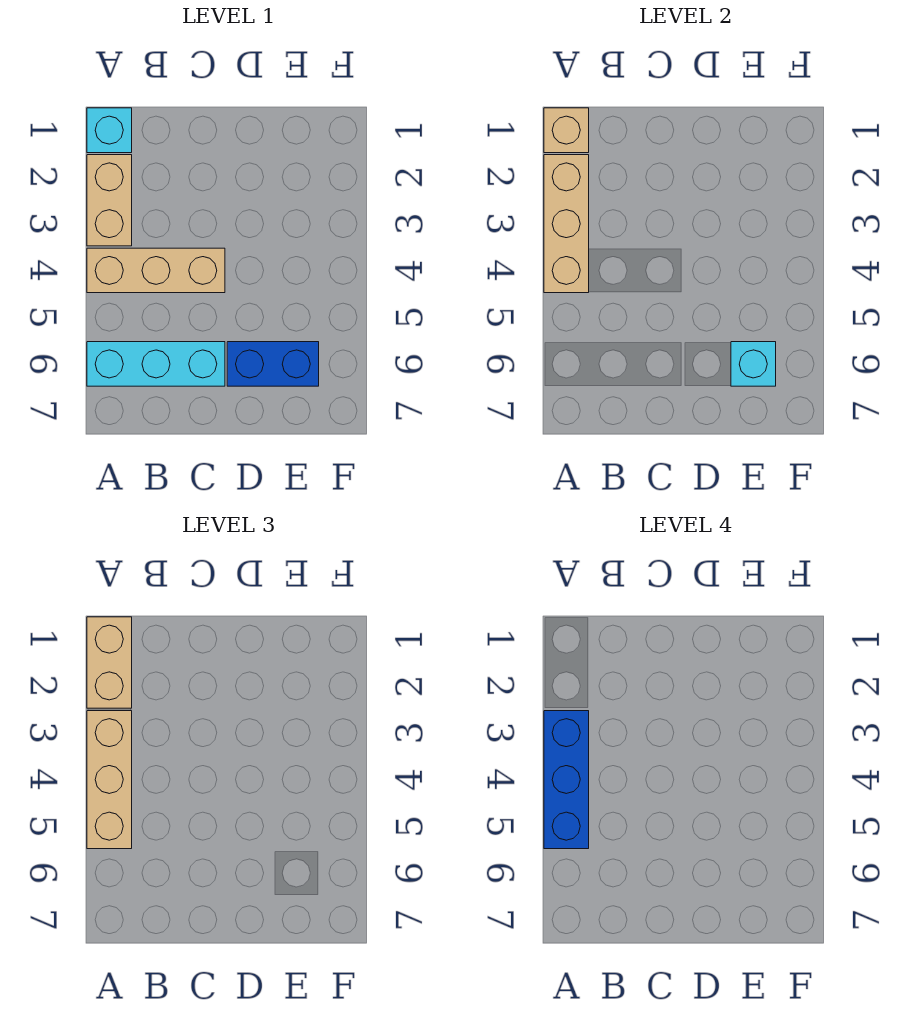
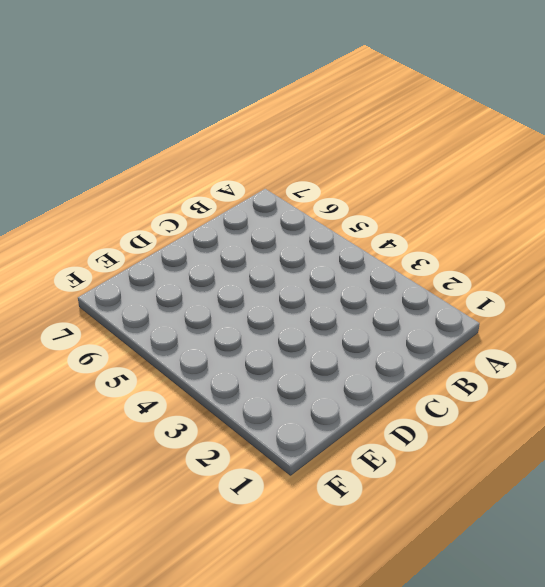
none -> cyan 1x1 brick [87,108,132,153]
none -> tan 1x2 brick [87,155,132,246]

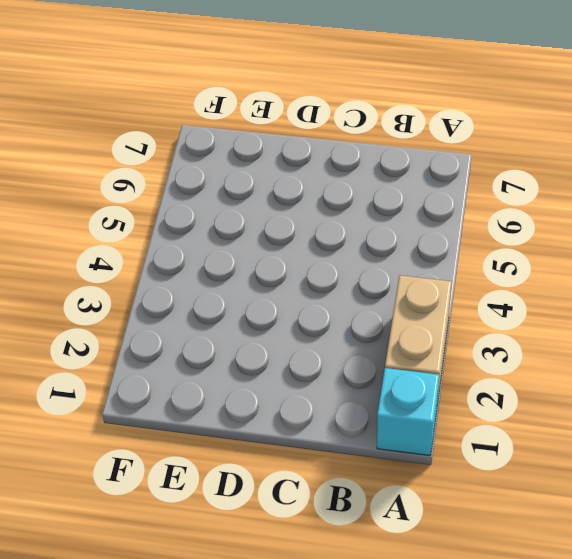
none -> tan 1x3 brick [87,248,225,293]
none -> cyan 1x3 brick [87,342,225,386]

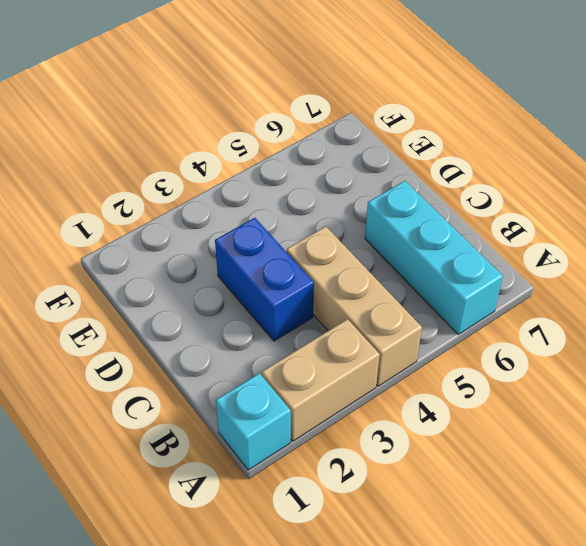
blue 1x2 brick [215,218,314,341] -> blue 1x2 brick moved to [227,342,319,386]
none -> tan 1x1 brick [544,108,589,153]
none -> tan 1x3 brick [544,155,589,293]

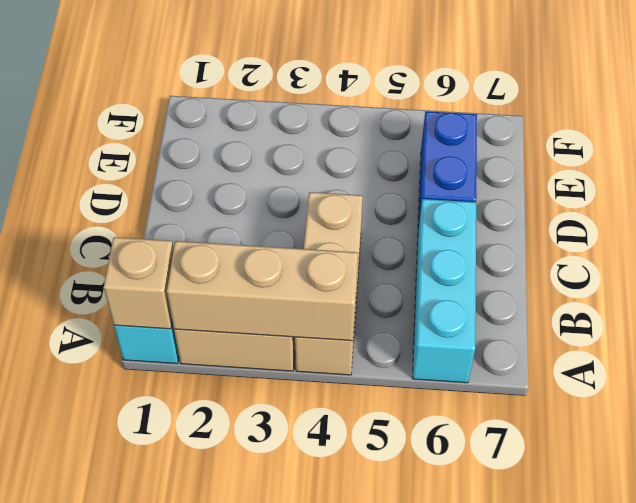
none -> cyan 1x1 brick [731,342,776,386]
none -> tan 1x2 brick [87,617,132,708]

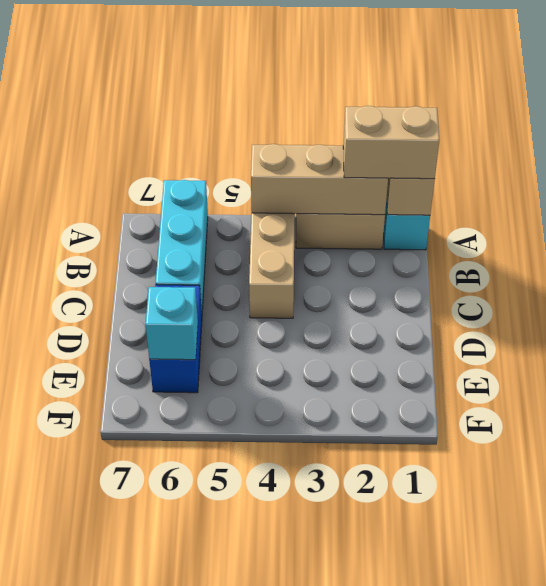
none -> tan 1x3 brick [87,711,132,849]
none -> blue 1x3 brick [544,711,589,849]

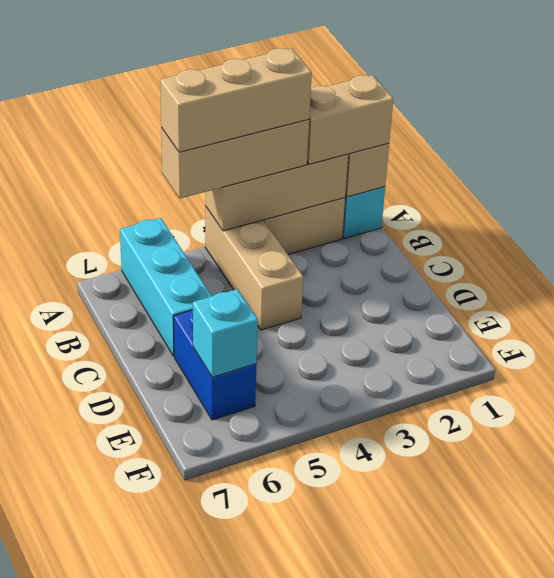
tan 1x3 brick [160,48,312,152] -> blue 1x3 brick [544,711,589,849]

